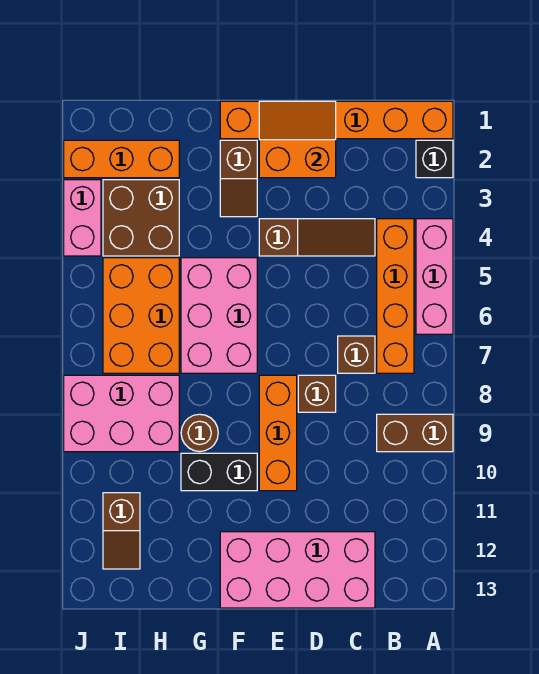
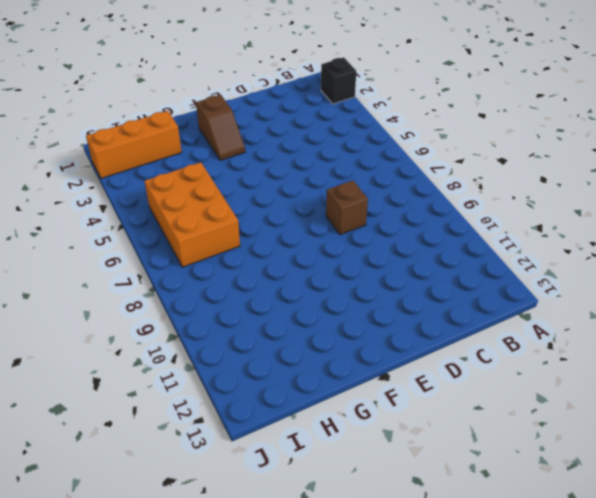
none -> orange 1x6 brick [220,101,453,139]
none -> pink 1x3 brick [416,219,453,334]
none -> brown 1x2 brick [377,414,453,452]

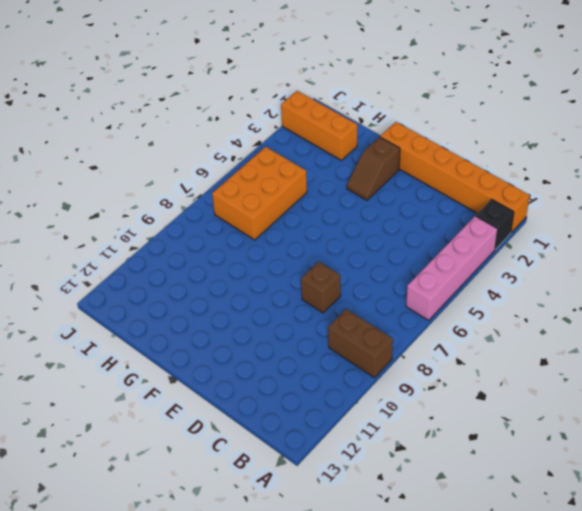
pink 1x4 brick [406,216,498,320] -> pink 1x3 brick [416,219,453,334]
none -> orange 1x4 brick [377,219,414,373]
none -> brown 1x3 slope [259,219,375,256]
none -> brown 1x1 brick [338,336,375,373]

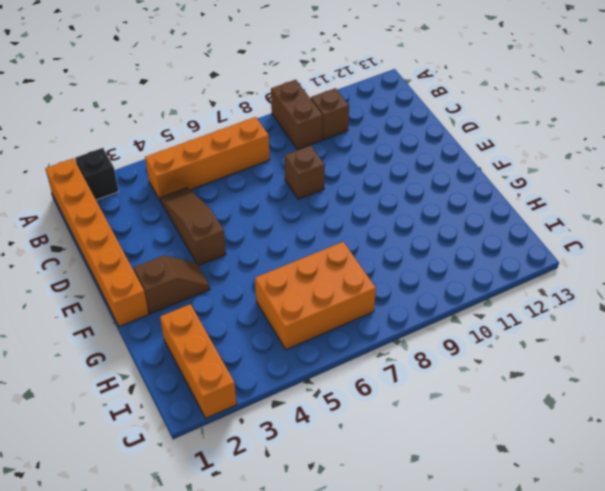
brown 1x1 brick [311,88,349,140] -> brown 1x1 brick moved to [338,336,375,373]
none -> pink 1x3 brick [416,219,453,334]
none -> pink 2x4 brick [220,532,375,608]
none -> orange 1x3 brick [259,375,297,491]

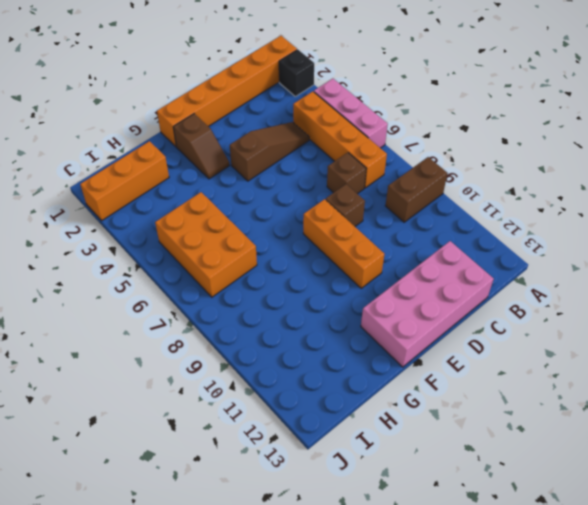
none -> pink 2x3 brick [181,258,257,373]
none -> black 1x2 brick [181,453,257,491]
none -> brown 1x1 round brick [181,414,218,452]

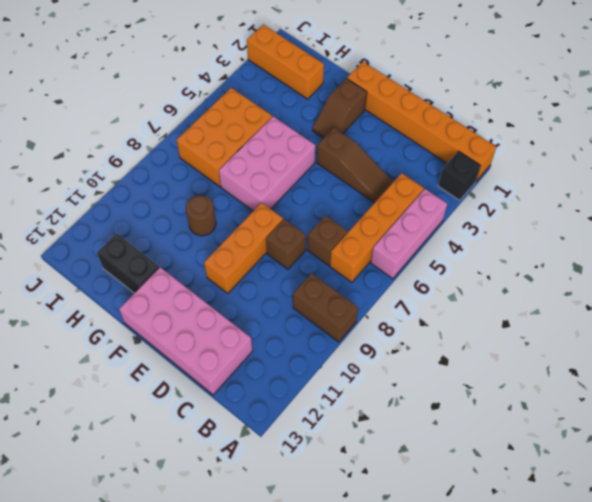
black 1x2 brick [97,234,160,293] -> black 1x2 brick moved to [181,453,257,491]
none -> brown 2x2 brick [103,180,179,256]
none -> pink 2x3 brick [64,375,179,452]
none -> brown 1x2 slope [103,493,140,569]

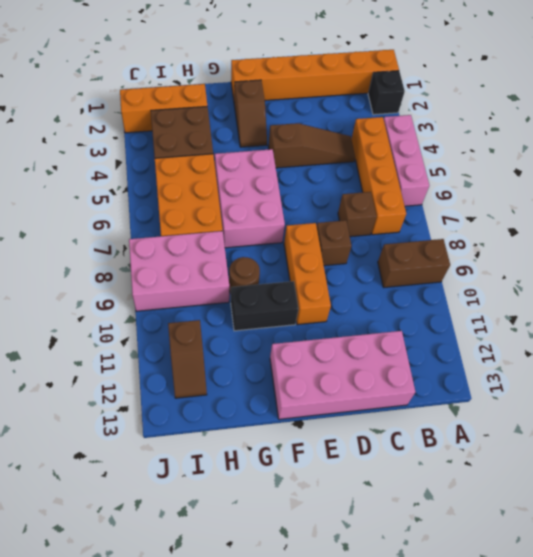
none -> pink 1x2 brick [64,180,101,256]
none -> orange 2x2 slope [259,101,336,178]

